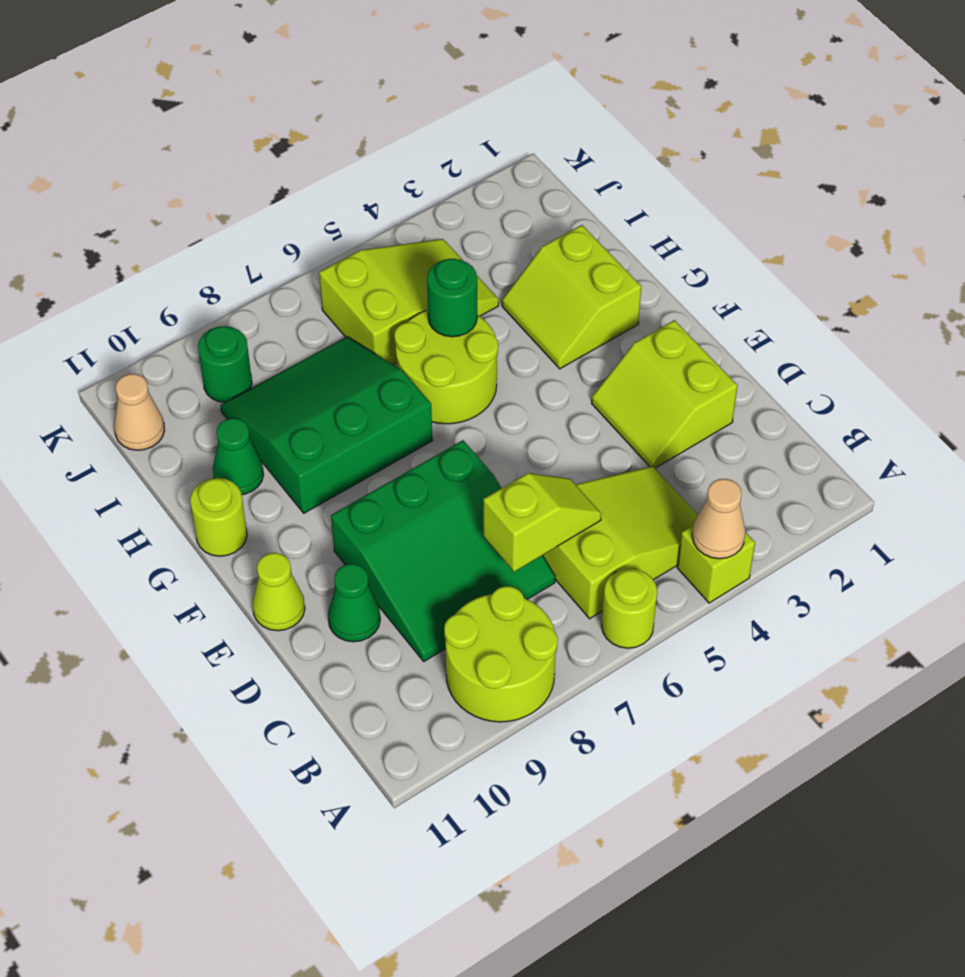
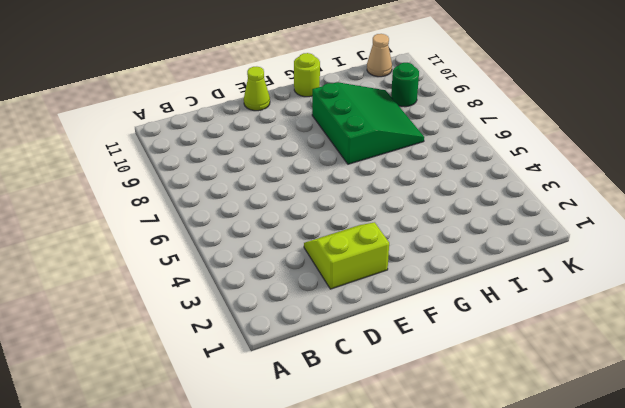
none -> lime 1x1 brick [677,525,755,603]
none -> lime 1x1 round brick [601,569,657,648]
none -> lime 2x2 round brick [444,586,558,722]

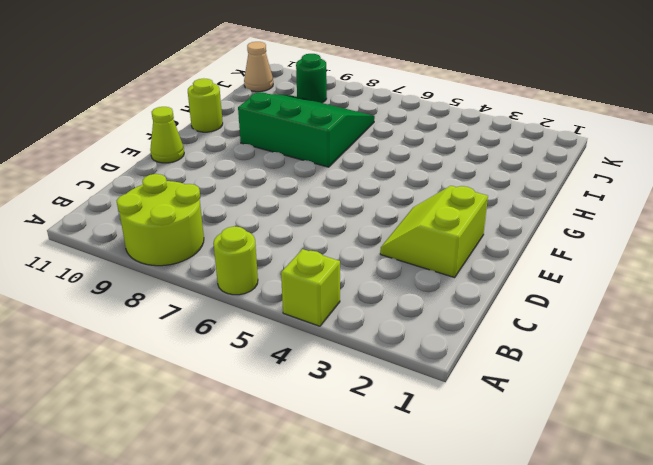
none -> lime 2x3 slope [543,466,698,619]
none -> green 3x3 slope [331,440,555,661]
none -> green 1x1 cone [328,564,380,642]

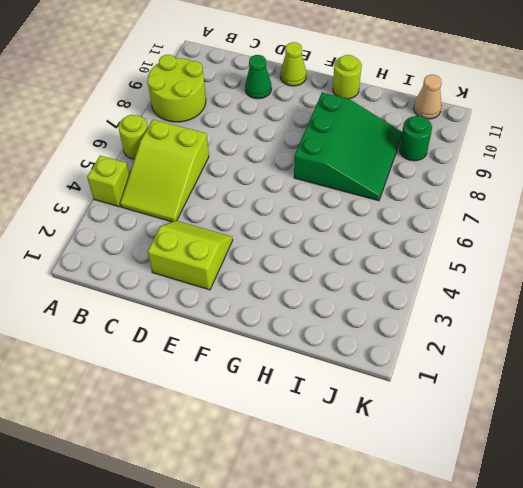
none -> green 3x3 slope [331,440,555,661]
none -> lime 2x2 slope [502,225,641,369]
none -> lime 2x2 round brick [394,310,498,424]

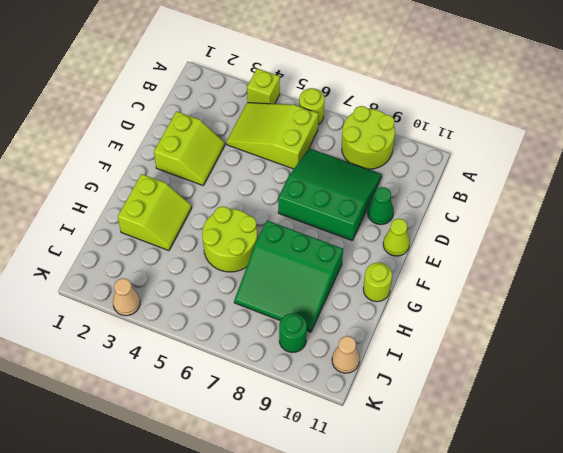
tan 1x1 cone [113,278,140,316] -> tan 1x1 cone moved to [692,479,746,559]
none -> green 1x1 cone [213,418,264,495]
none -> lime 2x3 slope [319,239,499,364]
none -> lime 1x2 slope [483,473,601,572]

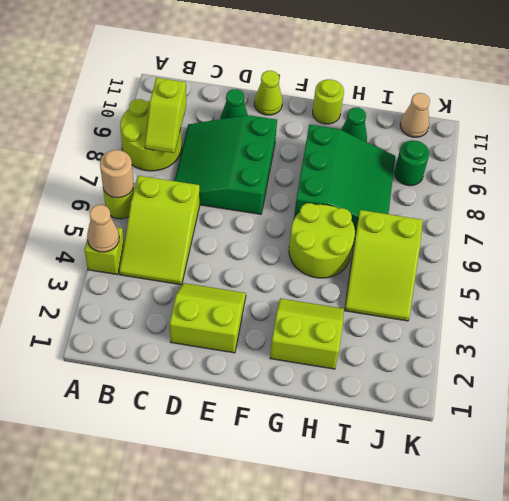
tan 1x1 round brick [100,150,134,198] -> none
lime 1x2 slope [145,78,186,153] -> lime 1x2 slope moved to [483,473,601,572]
none -> green 1x1 round brick [427,259,477,337]

